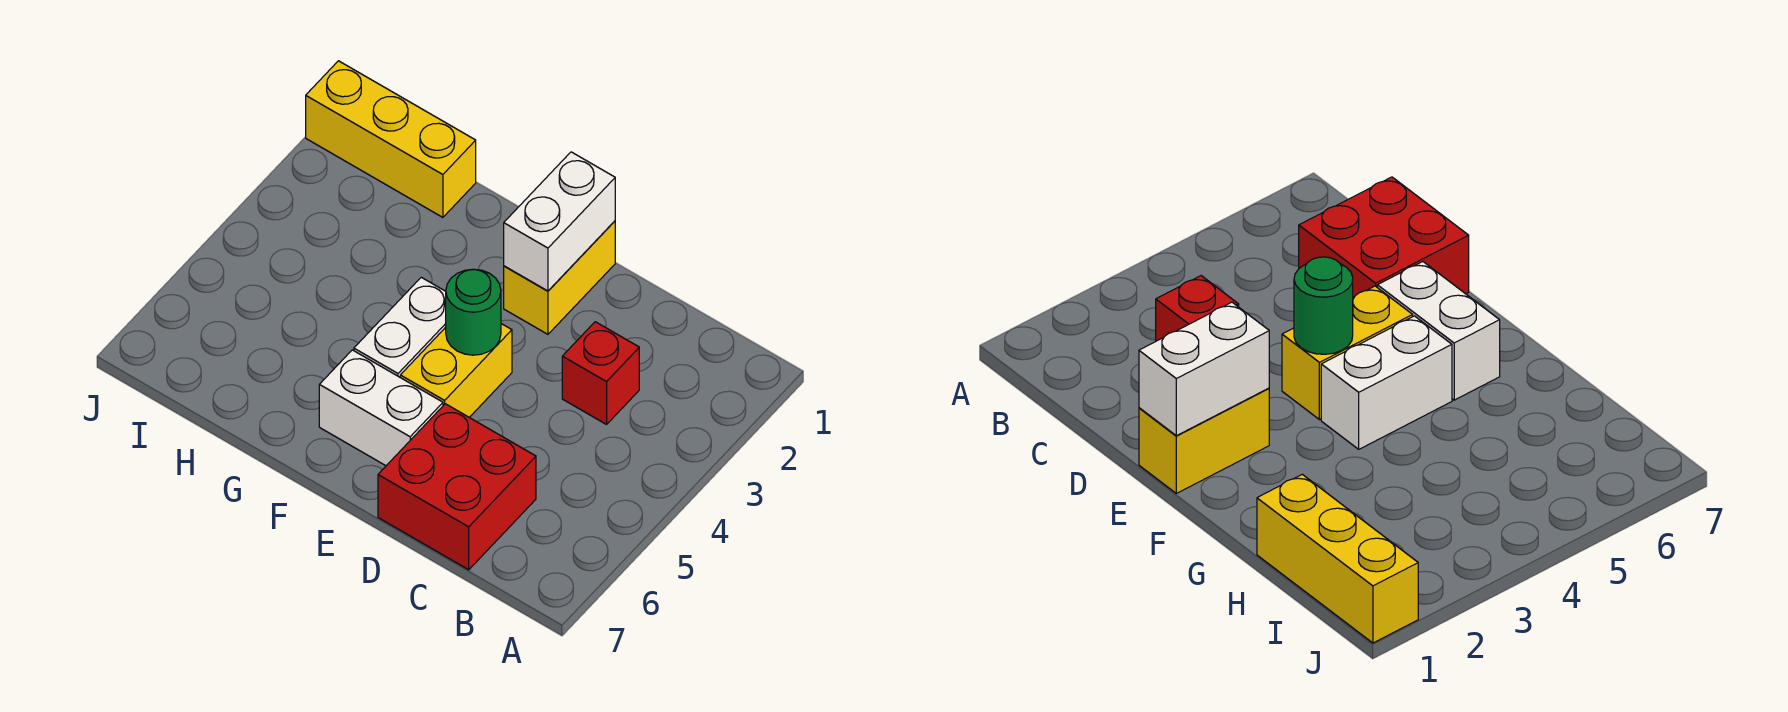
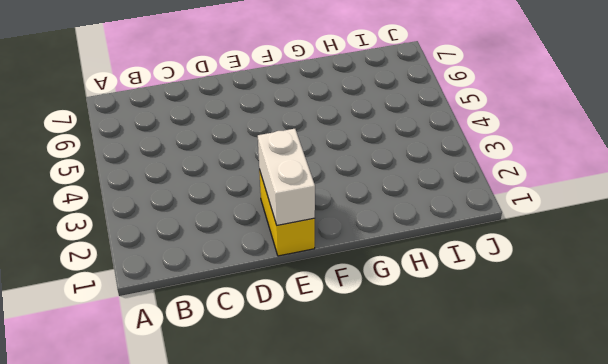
none -> red 1x1 brick [562,322,639,424]
none -> red 2x2 brick [378,404,536,570]

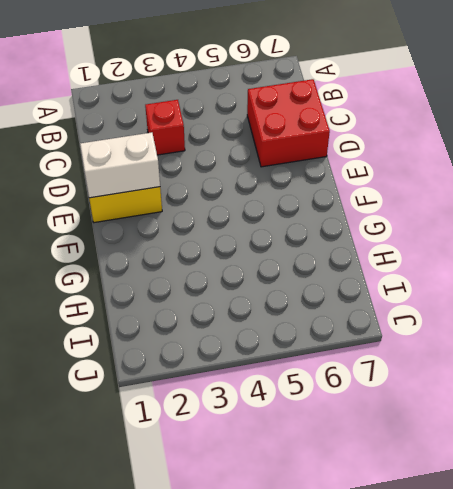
none -> yellow 1x2 brick [400,324,512,417]
none -> white 1x2 brick [319,350,443,466]

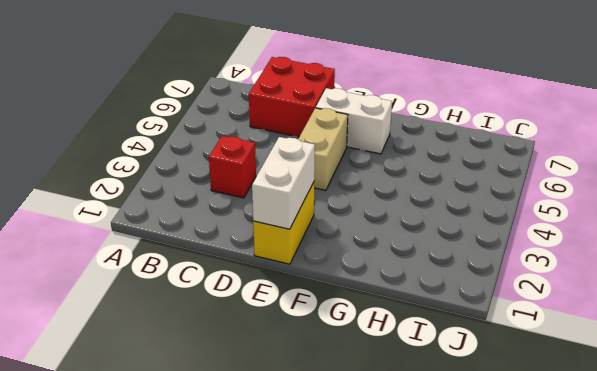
tan 1x2 brick [298,108,348,190] -> yellow 1x2 brick [400,324,512,417]
none -> white 1x2 brick [354,277,446,377]
none -> yellow 1x3 brick [306,61,476,217]

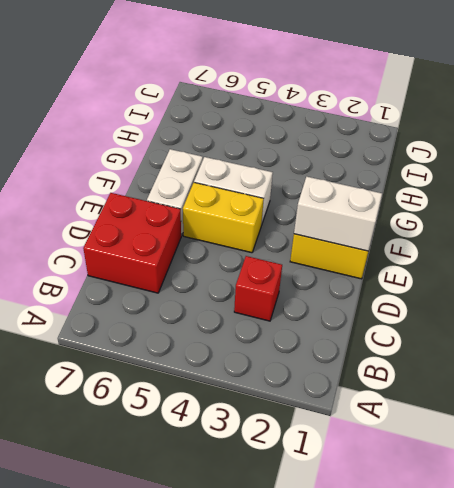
none -> yellow 1x3 brick [306,61,476,217]
none -> green 1x1 round brick [446,269,501,355]

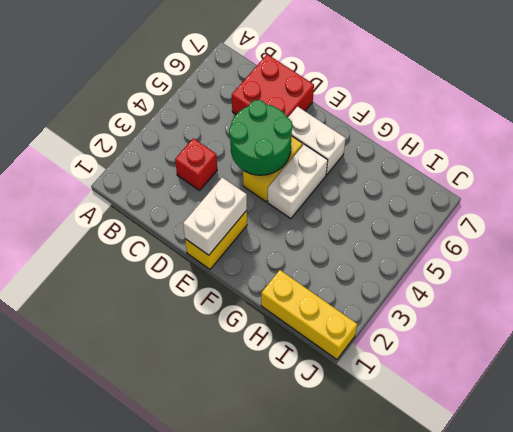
green 2x2 round brick [229,100,293,175] -> green 1x1 round brick [446,269,501,355]

